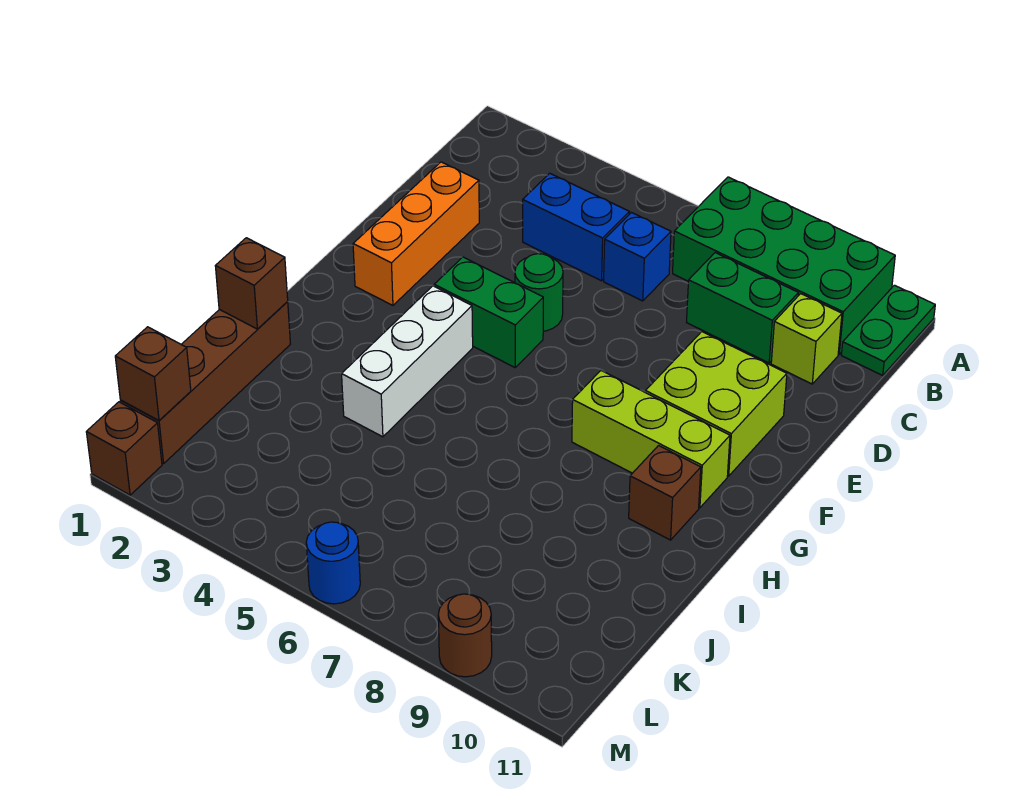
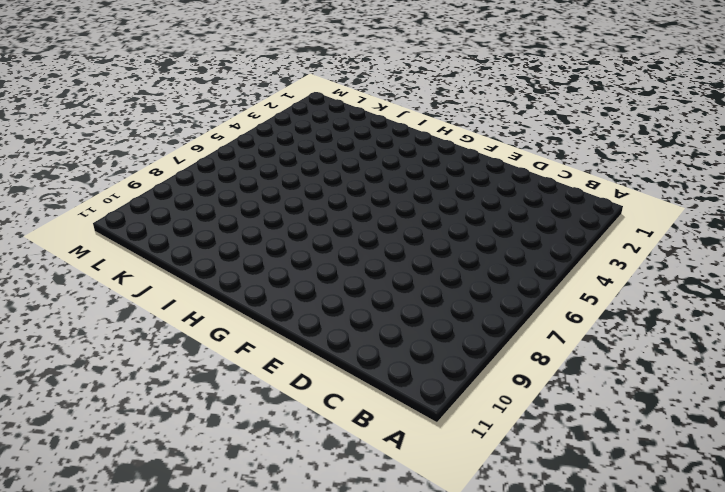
none -> green 2x4 brick [673,177,895,354]
none -> green 1x2 plate [841,285,935,375]
none -> blue 1x2 brick [523,173,629,281]

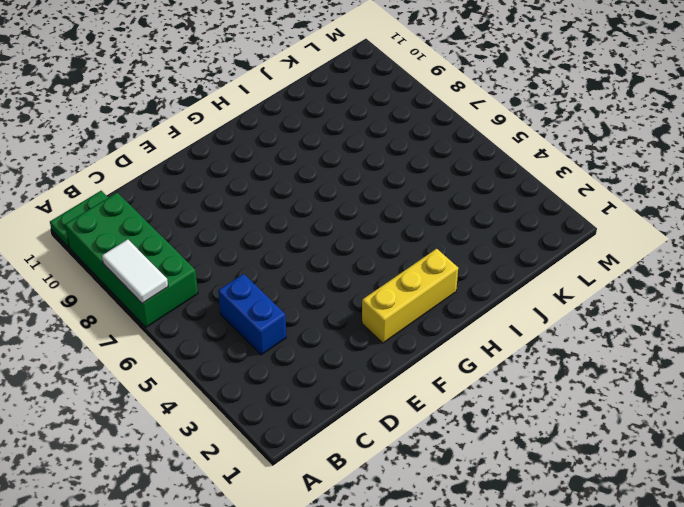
white 1x2 tile [102,239,168,303] -> none
yellow 1x3 brick [362,249,458,343] -> orange 1x3 brick [353,162,479,305]
none -> blue 1x1 brick [604,213,671,301]
none -> green 1x2 brick [687,253,798,363]
none -> lime 1x1 brick [771,294,842,384]

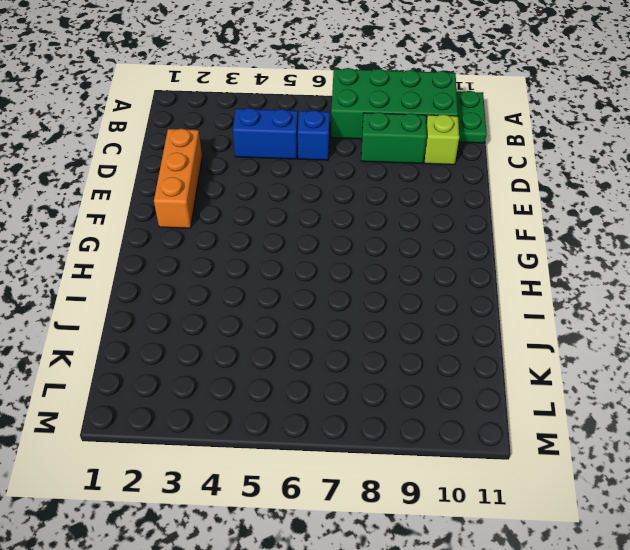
none -> green 1x1 round brick [515,254,563,331]
none -> lime 2x2 brick [645,332,787,476]
none -> green 1x2 brick [434,257,543,367]

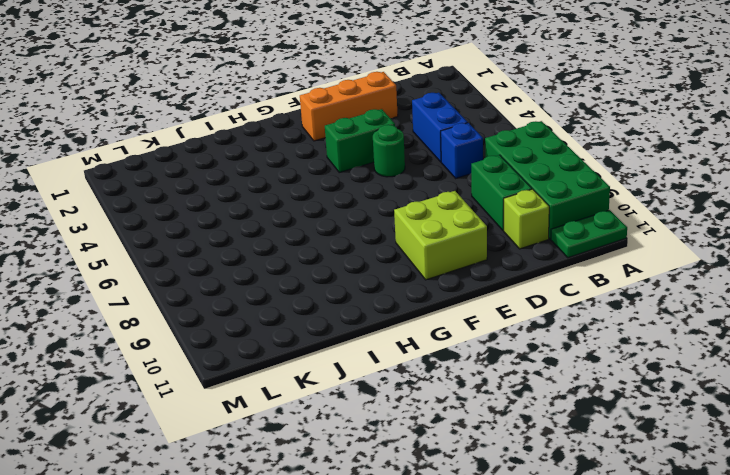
green 1x2 brick [325,109,395,172] -> green 1x2 brick turned to [434,257,543,367]
none -> white 1x3 brick [342,286,473,437]
none -> lime 1x3 brick [572,371,730,508]
none -> brown 1x1 brick [629,446,701,540]

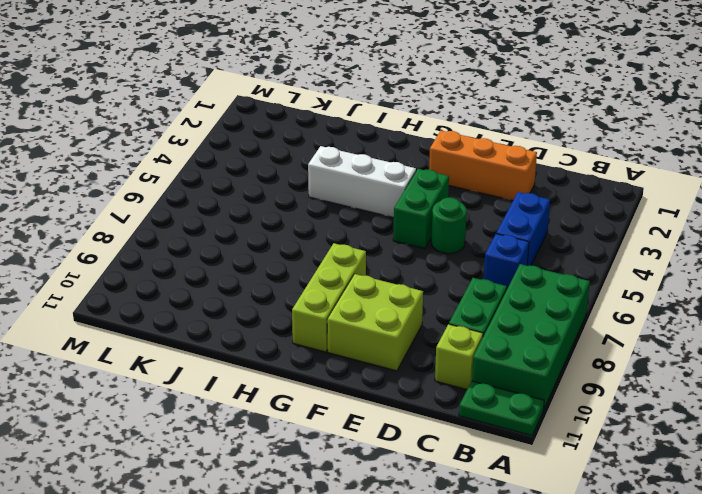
none -> brown 1x1 brick [629,446,701,540]
none -> brown 1x4 brick [120,301,290,464]
none -> brown 1x1 brick [86,402,162,495]

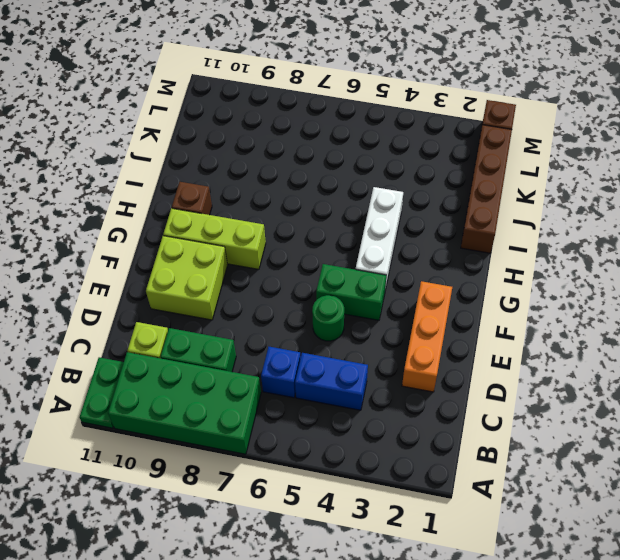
none -> blue 1x1 round brick [306,522,360,604]
none -> brown 1x1 round brick [438,594,492,677]
none -> brown 1x1 brick [215,238,288,329]

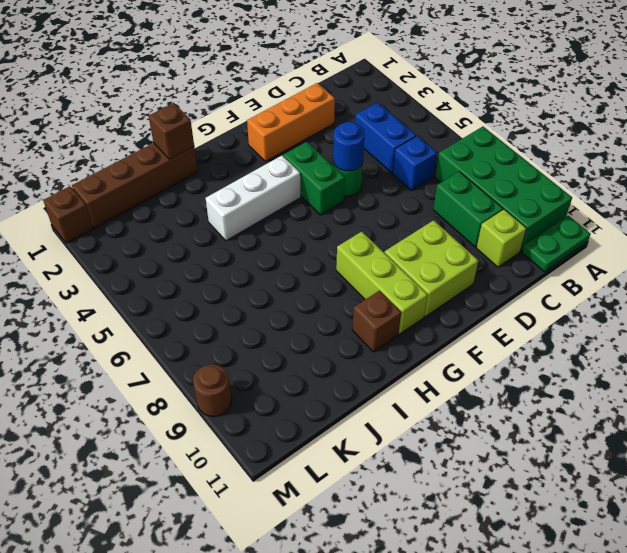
blue 1x1 round brick [333,122,365,171] -> blue 1x1 round brick moved to [306,522,360,604]
none -> brown 1x1 brick [115,327,191,420]

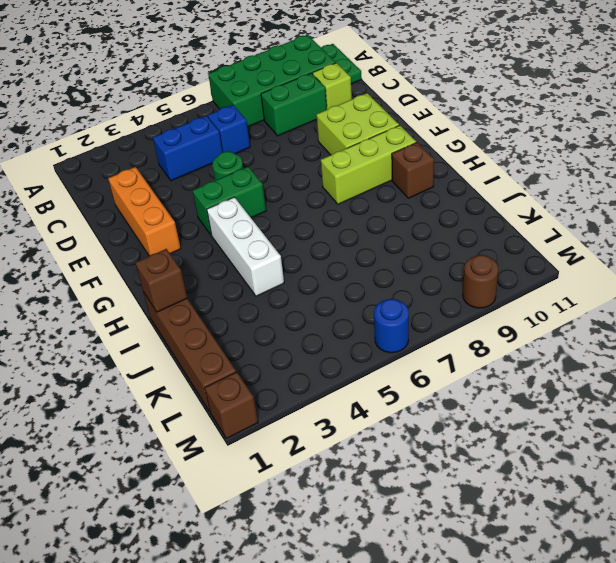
none -> brown 1x1 brick [115,327,191,420]

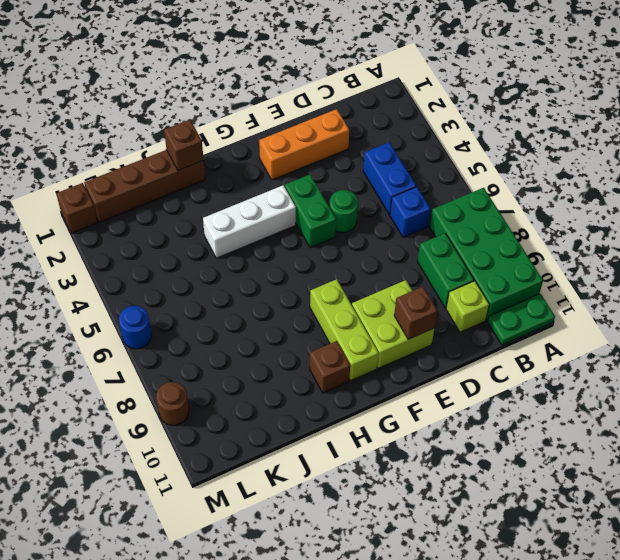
brown 1x1 brick [394,287,437,339] -> brown 1x1 brick moved to [115,327,191,420]

